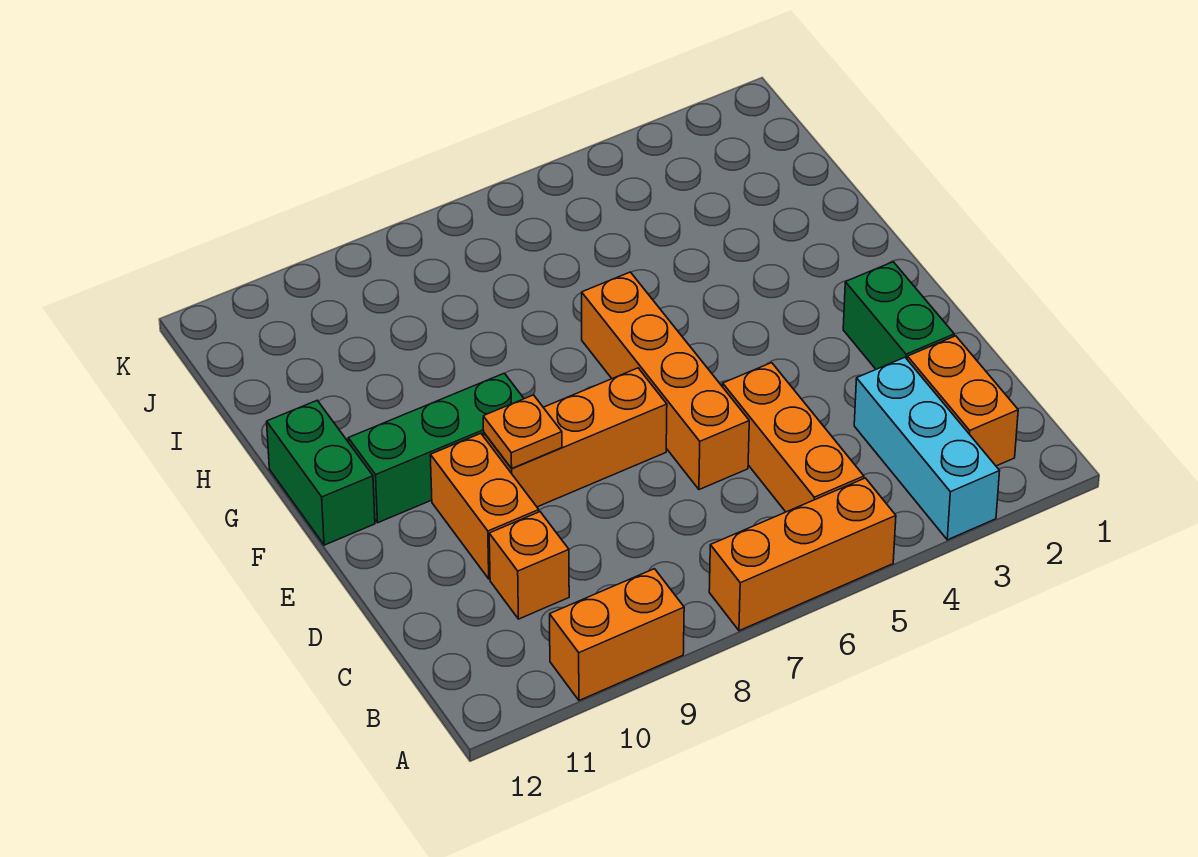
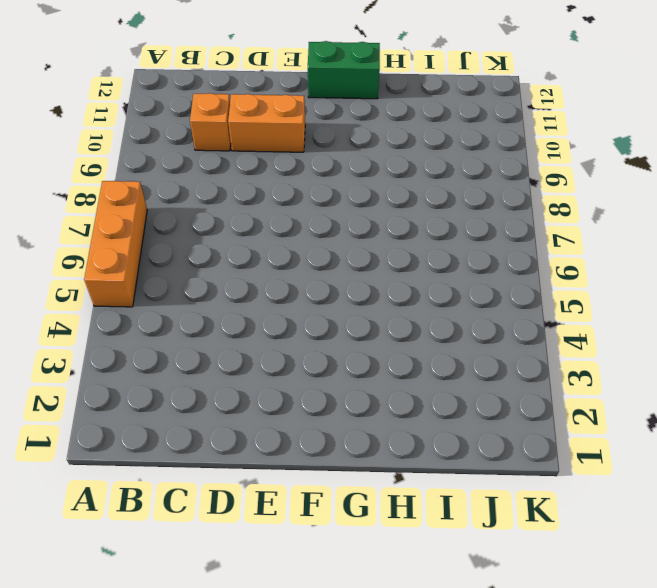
none -> cyan 1x3 brick [854,357,1000,540]
none -> orange 1x2 brick [550,569,684,701]
none -> orange 1x2 brick [907,336,1018,466]

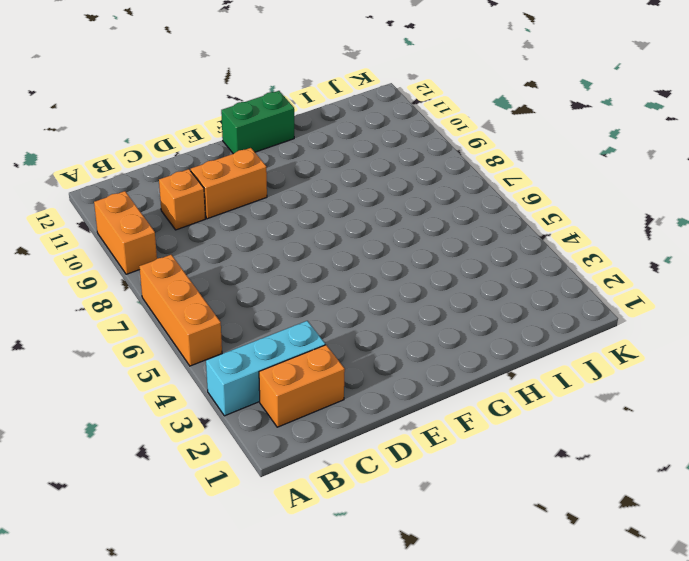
none -> orange 1x3 brick [723,363,864,512]
none -> green 1x2 brick [843,262,954,369]
none -> orange 1x4 brick [582,272,749,490]

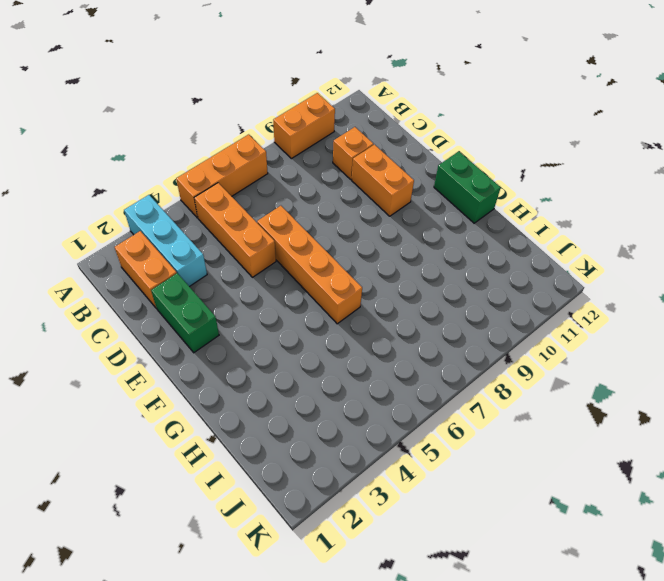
none -> orange 1x3 brick [484,368,667,507]
none -> green 1x3 brick [348,373,524,523]
none -> orange 1x1 plate [483,395,562,469]

